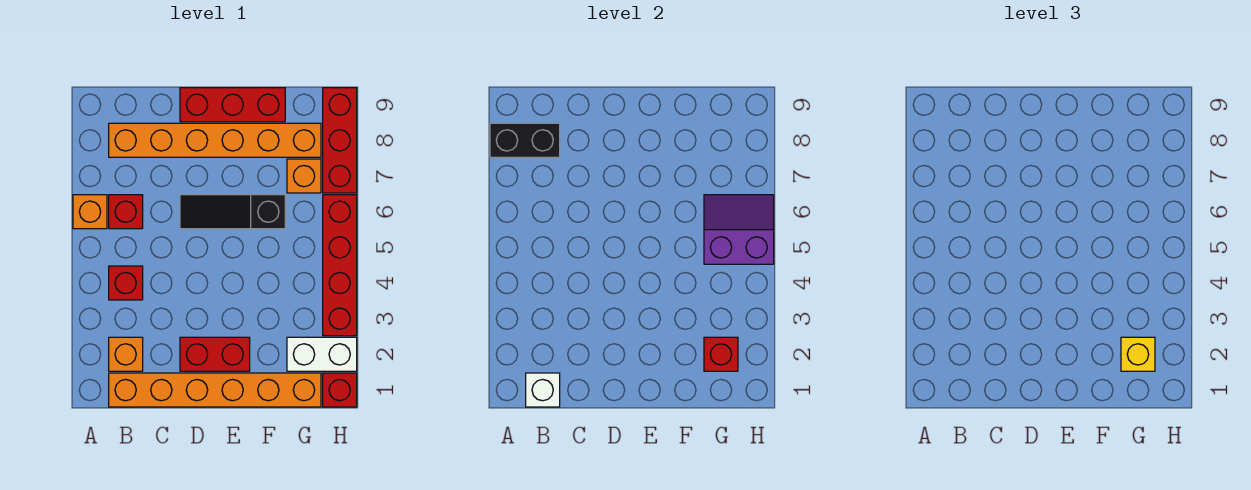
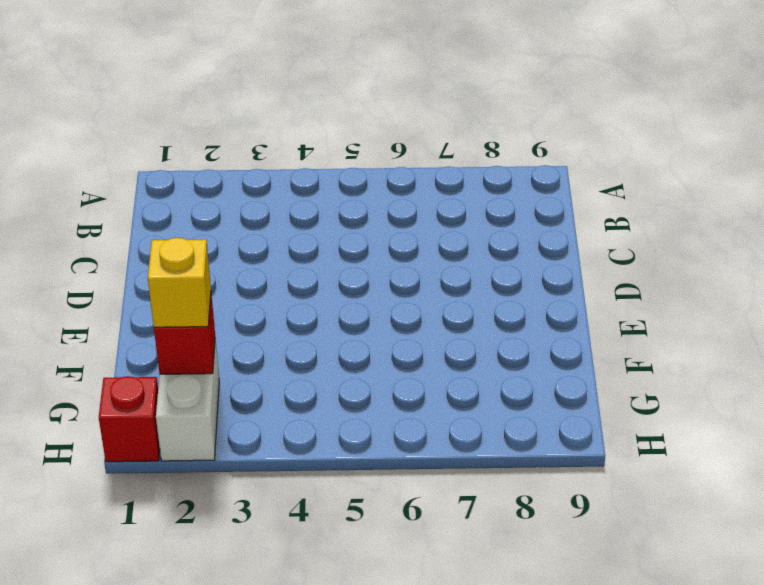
none -> orange 1x1 brick [73,195,107,229]
none -> orange 1x6 brick [109,373,321,407]
none -> orange 1x1 brick [109,337,143,371]

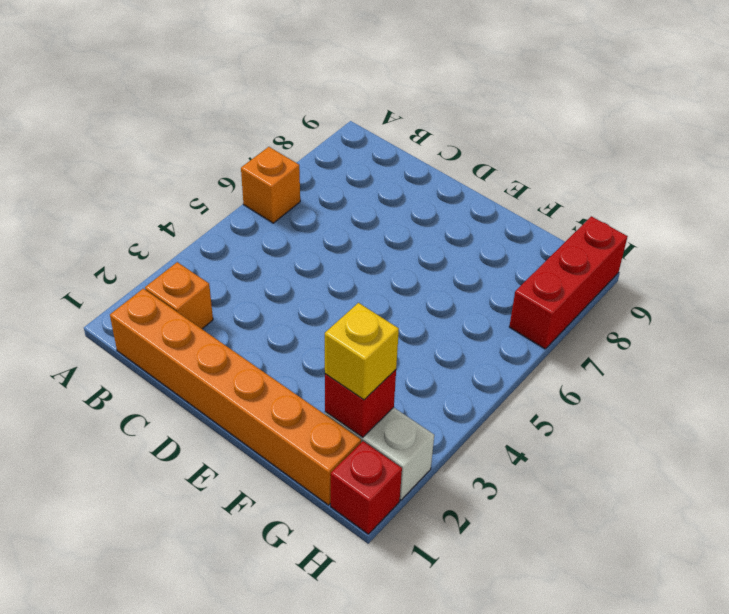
none -> red 1x1 brick [109,266,143,300]
none -> red 1x1 brick [109,195,143,229]
none -> orange 1x6 brick [109,123,321,157]

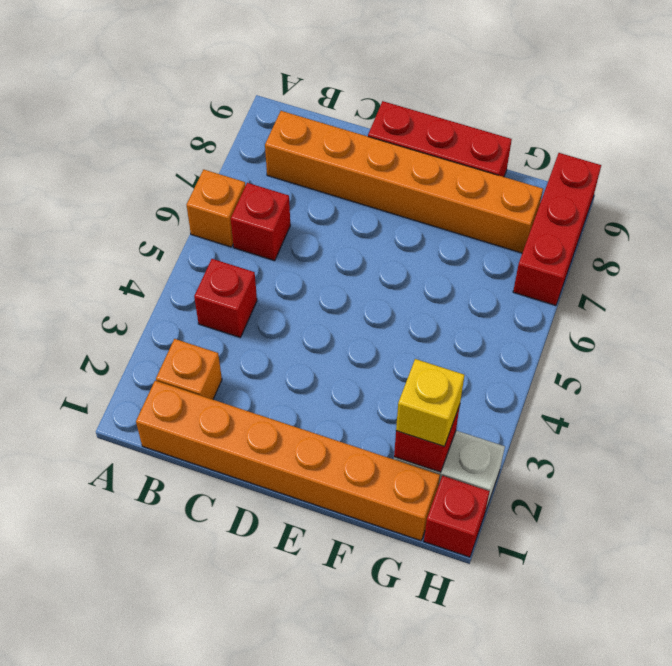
none -> red 1x2 brick [180,337,250,371]
none -> black 1x3 slope [180,195,285,229]
none -> orange 1x1 brick [287,159,321,193]

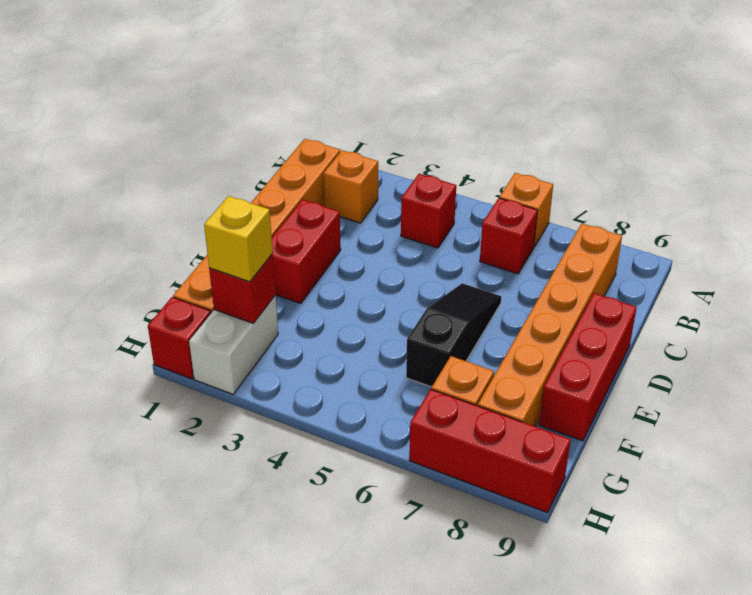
none -> red 1x4 brick [323,195,357,336]
none -> black 1x2 brick [490,123,560,157]
none -> white 1x1 brick [526,373,560,407]

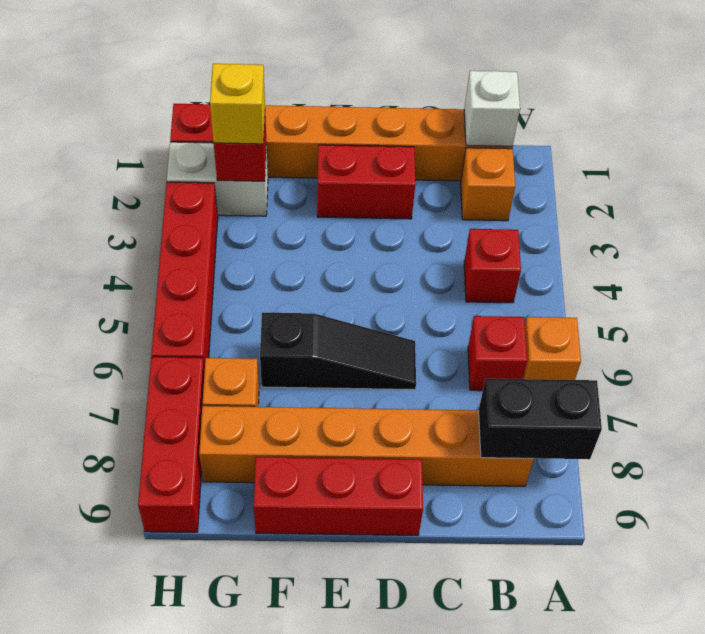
none -> purple 2x2 slope [704,195,774,264]

